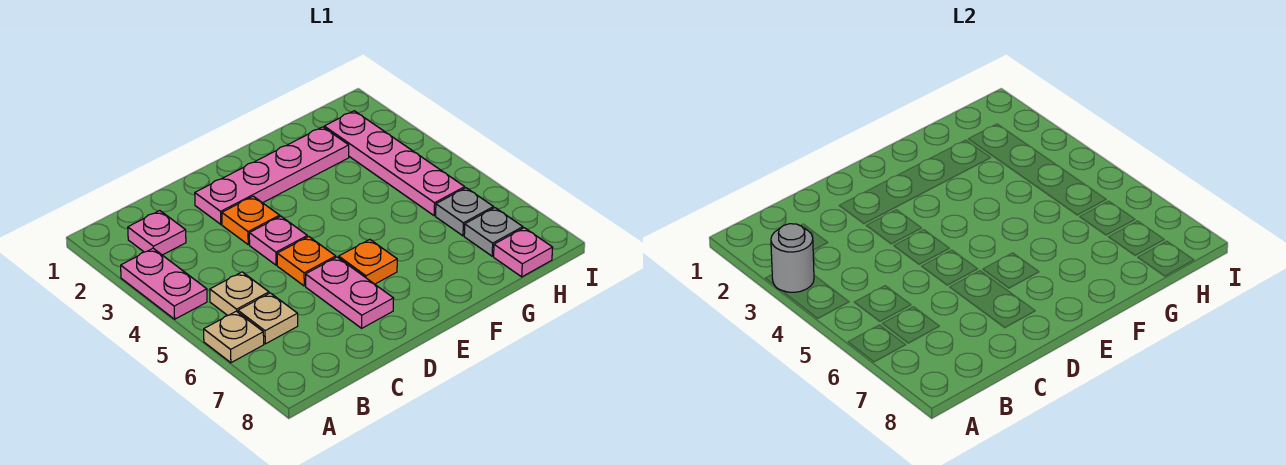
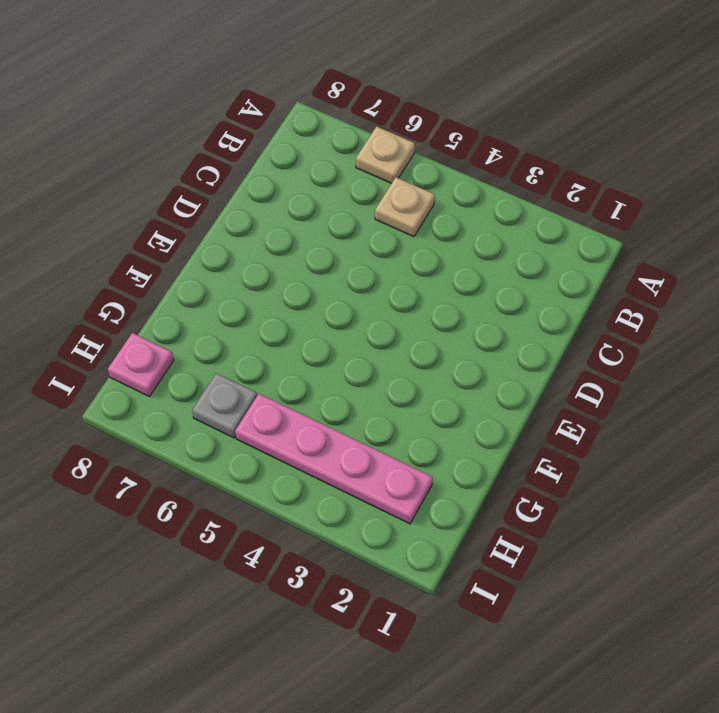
none -> pink 1x2 plate [121,248,207,319]
none -> pink 1x1 plate [128,211,186,255]
none -> tan 1x1 plate [238,293,298,344]

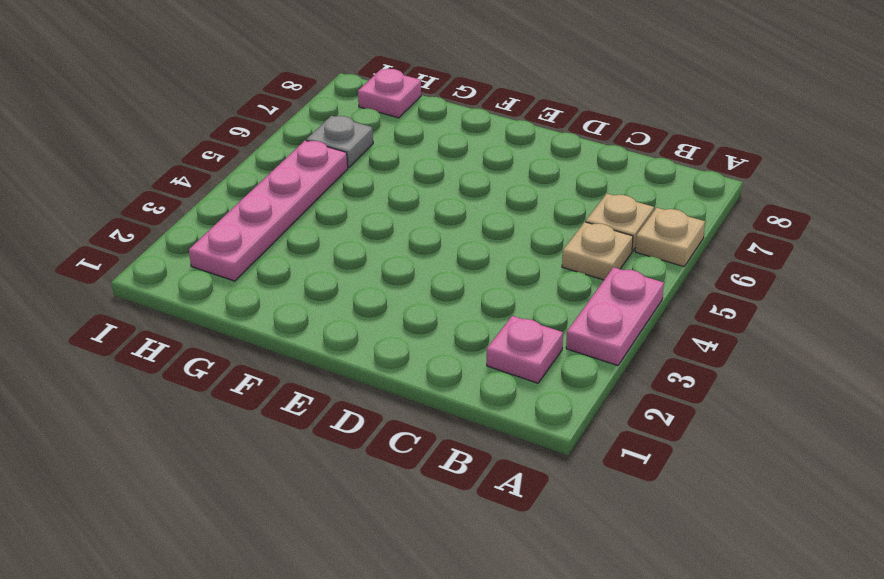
none -> pink 1x4 plate [195,127,349,224]
none -> orange 1x1 plate [222,196,280,245]
none -> pink 1x1 plate [249,216,307,265]

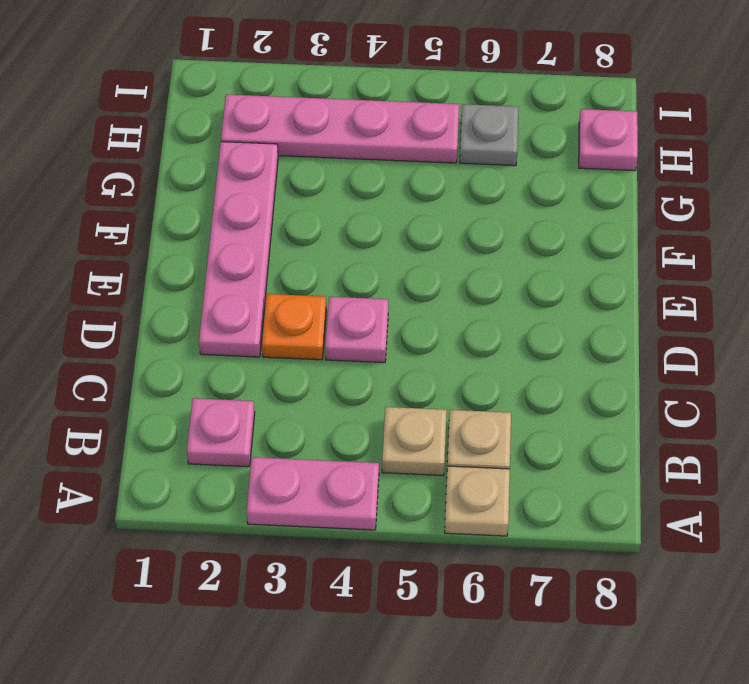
none -> orange 1x1 plate [277,237,336,286]
none -> pink 1x2 plate [306,257,394,328]
none -> orange 1x1 plate [339,240,397,284]

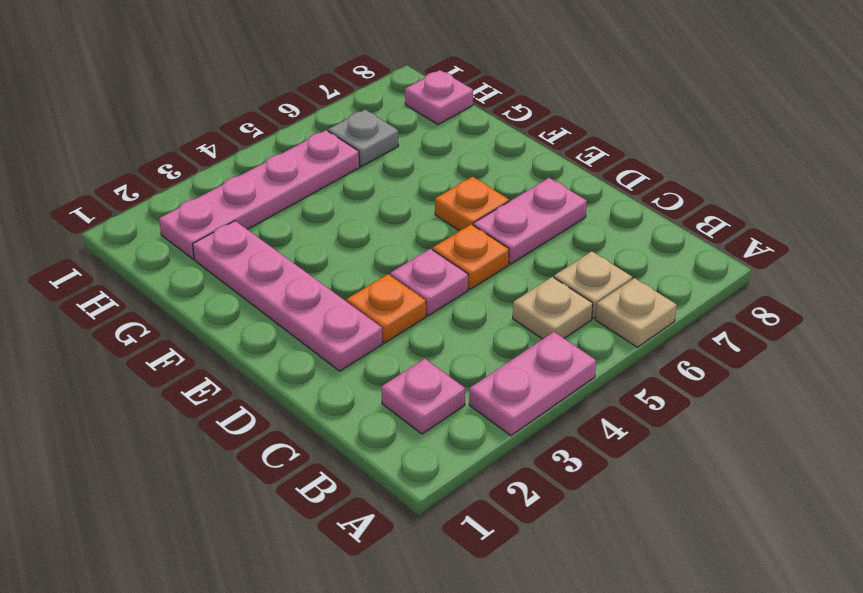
none -> grey 1x1 plate [464,208,523,256]
none -> grey 1x1 round brick [771,224,814,292]

